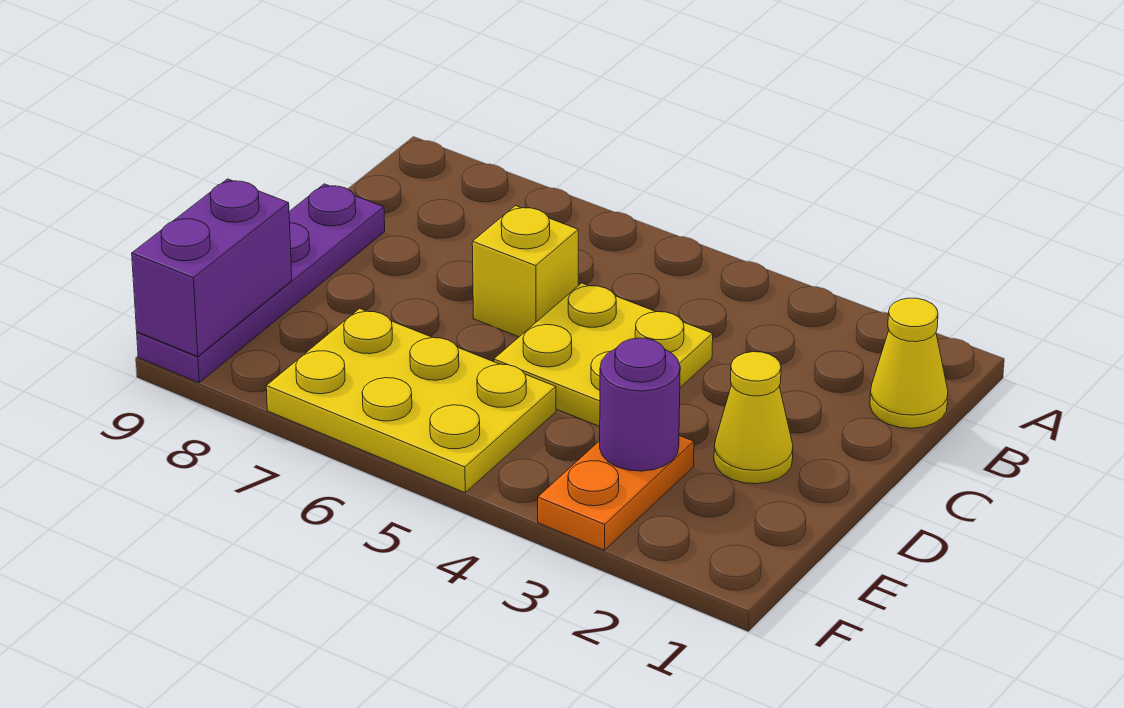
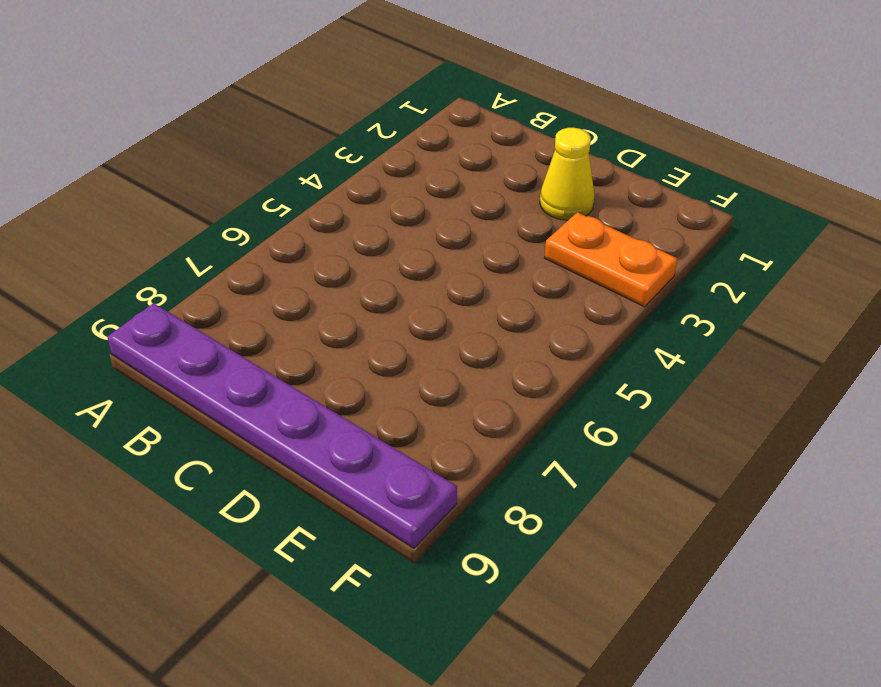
purple 1x6 plate [107,303,457,548] -> purple 1x4 plate [137,184,385,383]
none -> yellow 1x1 cone [870,298,948,428]
none -> yellow 2x2 plate [494,283,713,427]

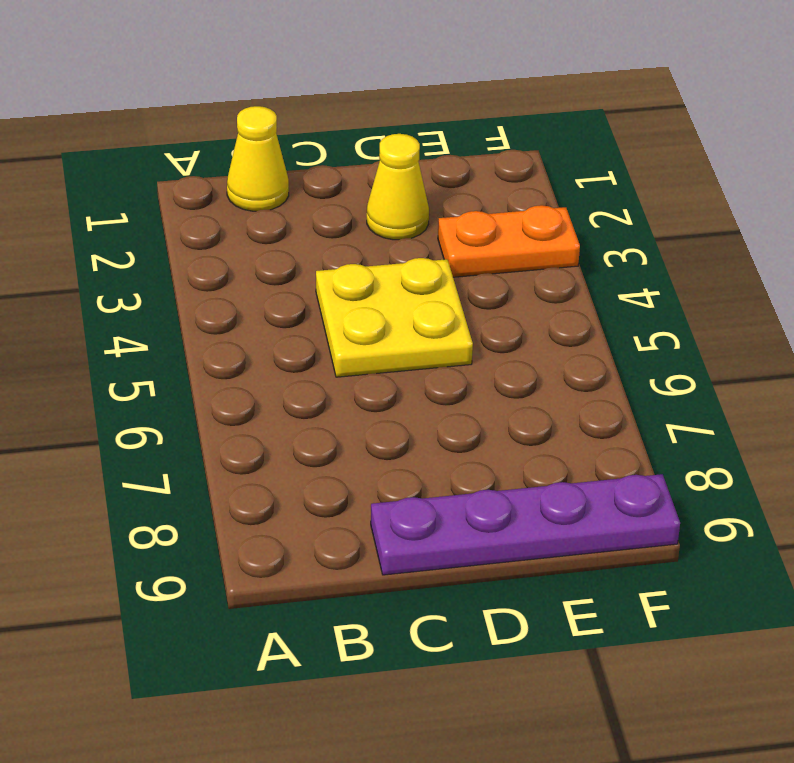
none -> yellow 1x1 brick [472,206,578,337]
none -> yellow 2x3 plate [266,308,556,493]

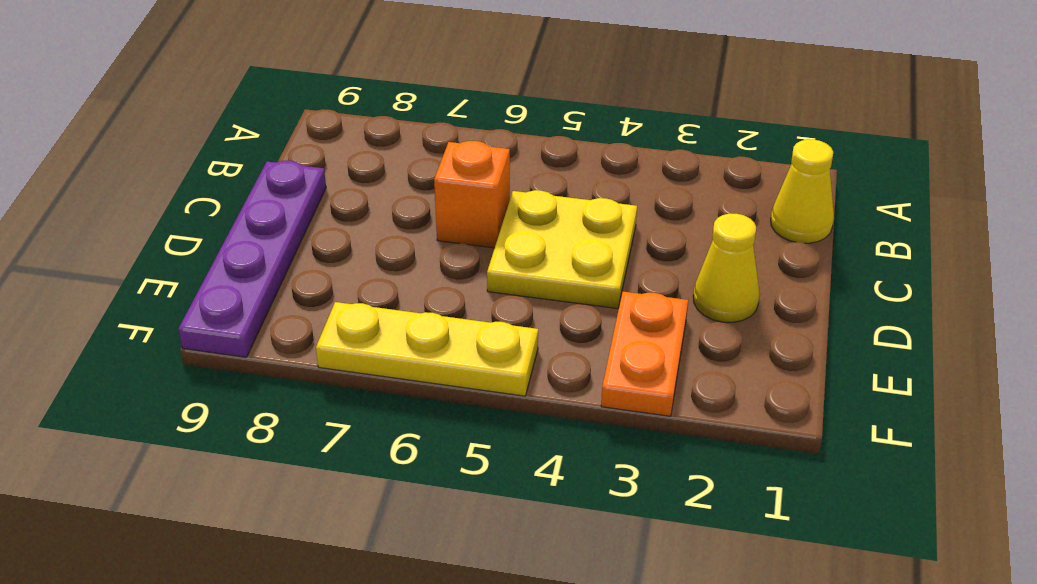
orange 1x1 brick [434,141,510,248] -> yellow 1x1 brick [472,206,578,337]
yellow 1x3 plate [316,302,538,396] -> yellow 2x3 plate [266,308,556,493]
none -> purple 1x1 round brick [600,338,680,471]
none -> purple 1x2 brick [132,179,292,357]

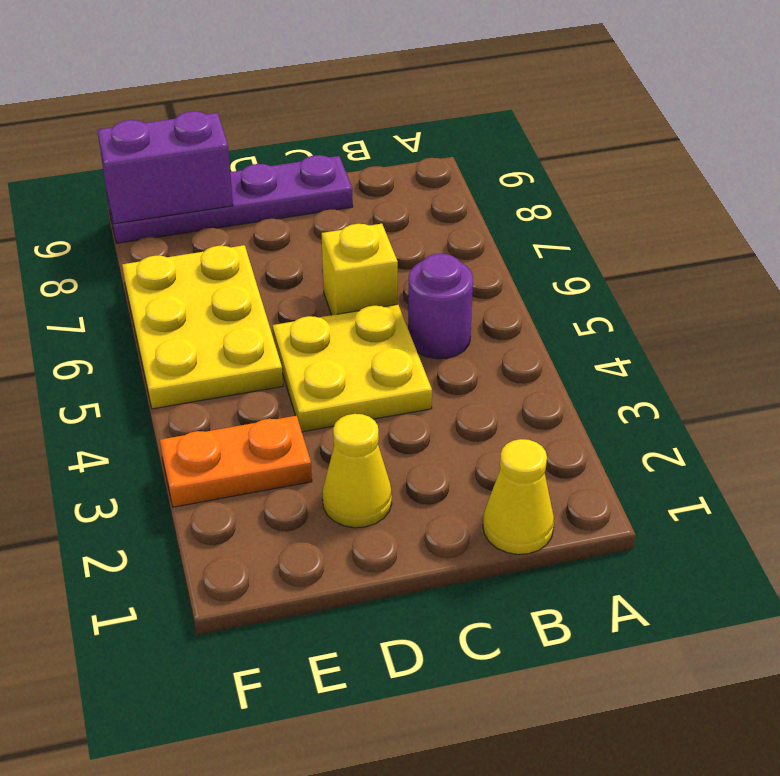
purple 1x1 round brick [408,254,473,359] -> purple 1x1 round brick moved to [600,338,680,471]

